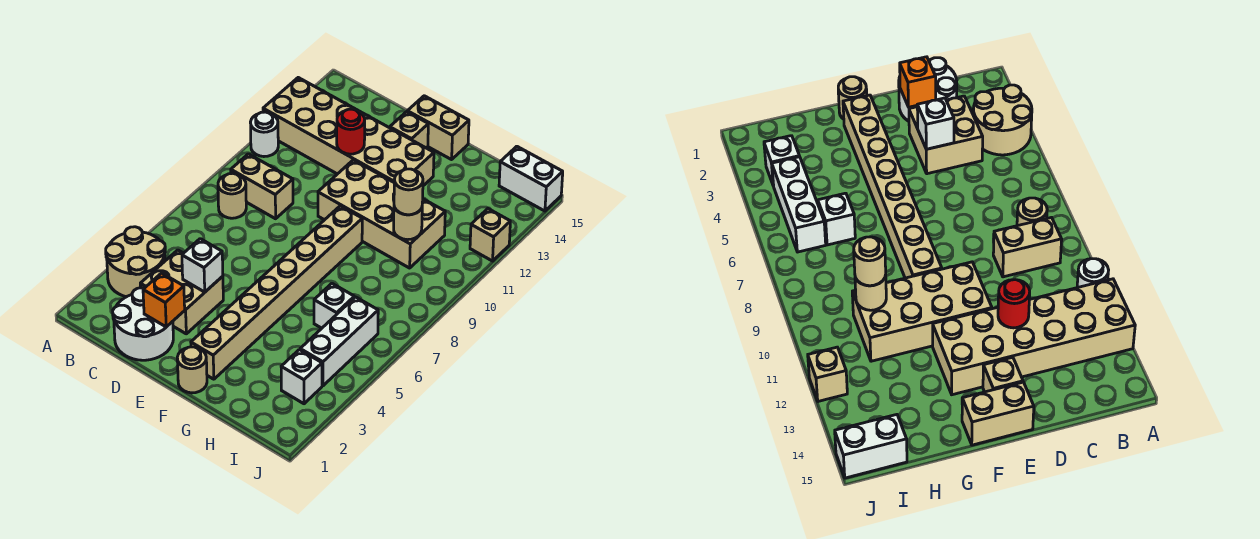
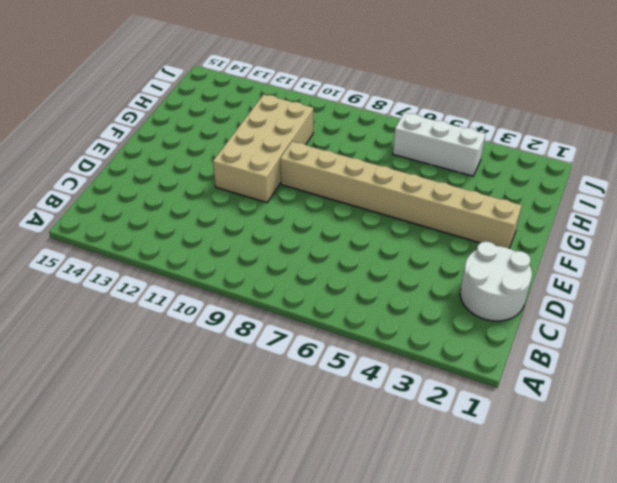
none -> tan 2x2 round brick [106,227,165,297]
none -> white 1x1 round brick [250,112,278,157]
none -> tan 2x6 brick [263,78,434,186]

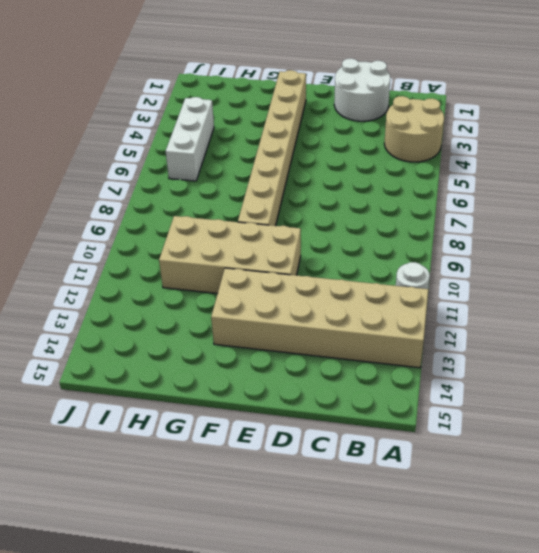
none -> tan 1x1 round brick [218,174,246,218]
none -> tan 1x2 brick [231,154,293,219]
none -> tan 2x2 brick [140,250,223,334]

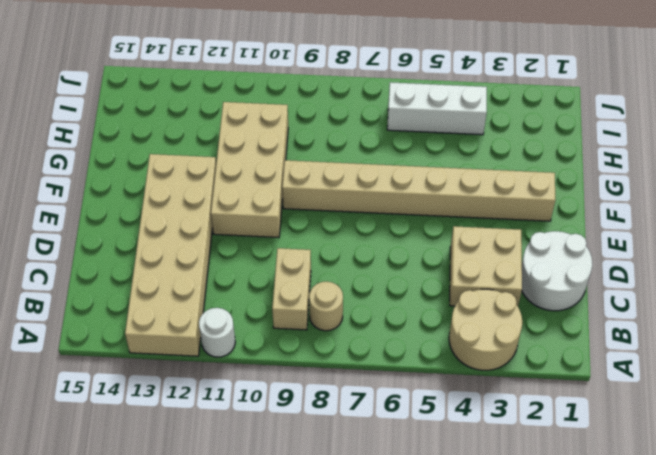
none -> tan 1x1 brick [389,112,428,148]
none -> tan 1x2 brick [407,96,469,160]
none -> tan 1x1 round brick [177,347,207,393]

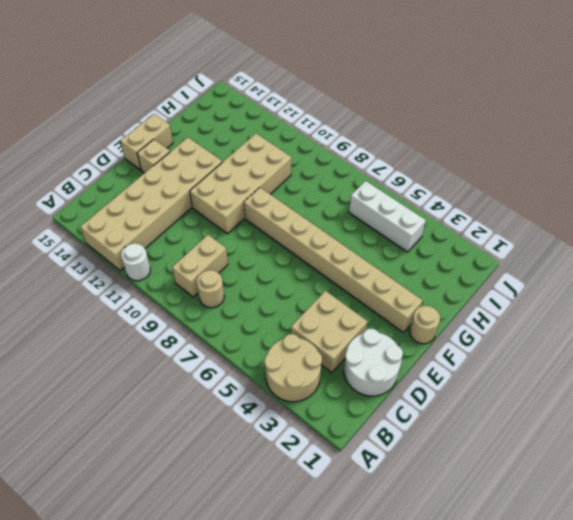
none -> white 1x1 brick [314,284,354,328]
none -> white 1x1 brick [281,350,322,404]
none -> white 1x2 brick [499,146,563,211]

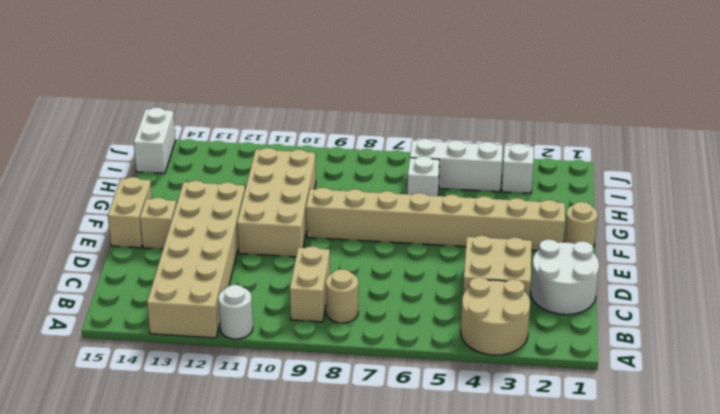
none -> tan 1x1 brick [470,209,510,261]
none -> orange 1x1 brick [143,273,185,327]
none -> white 1x1 brick [182,239,223,292]

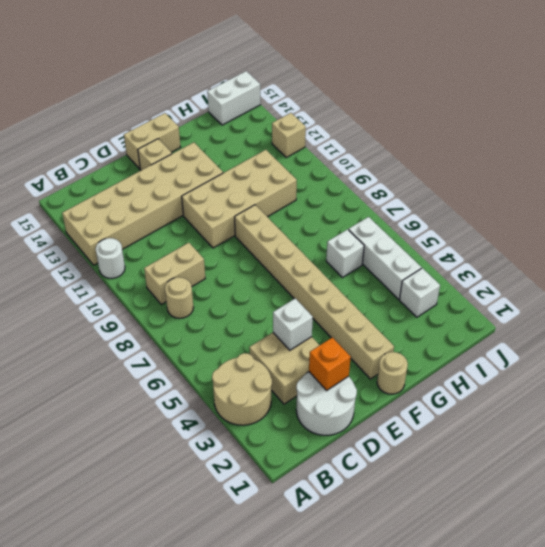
none -> red 1x1 round brick [337,109,365,154]
none -> tan 1x1 round brick [394,207,422,240]
none -> tan 1x1 round brick [394,169,423,215]

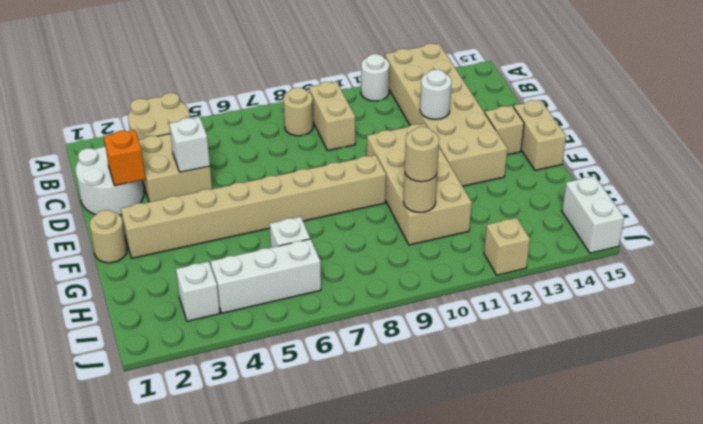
white 1x1 round brick [420,70,452,120] -> red 1x1 round brick [337,109,365,154]

